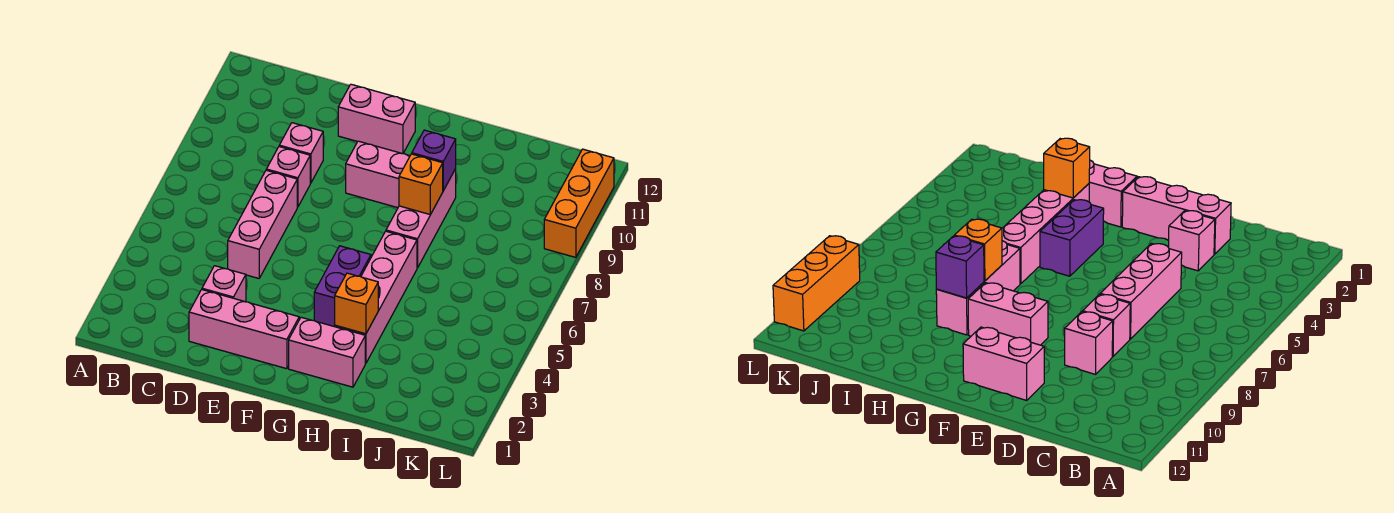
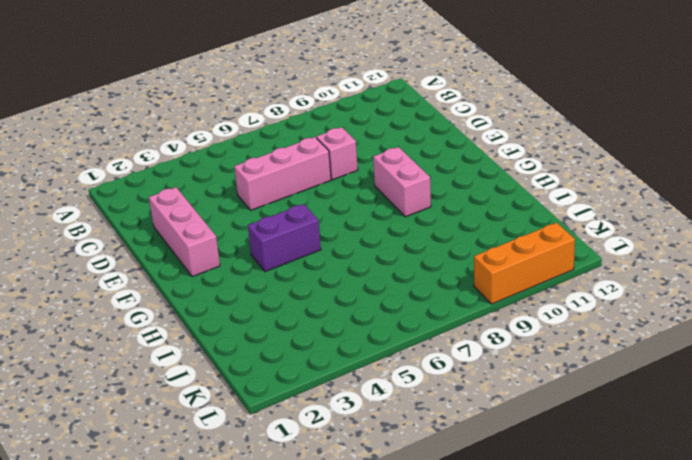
none -> pink 1x1 brick [202,266,246,302]
none -> pink 1x1 brick [279,123,323,183]
none -> pink 1x2 brick [338,84,415,154]

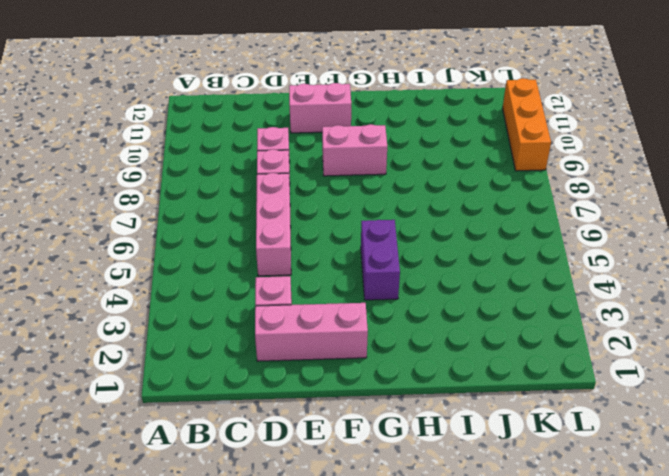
none -> pink 1x2 brick [289,317,365,387]
none -> pink 1x4 brick [335,231,417,363]
none -> pink 1x3 brick [386,169,456,268]

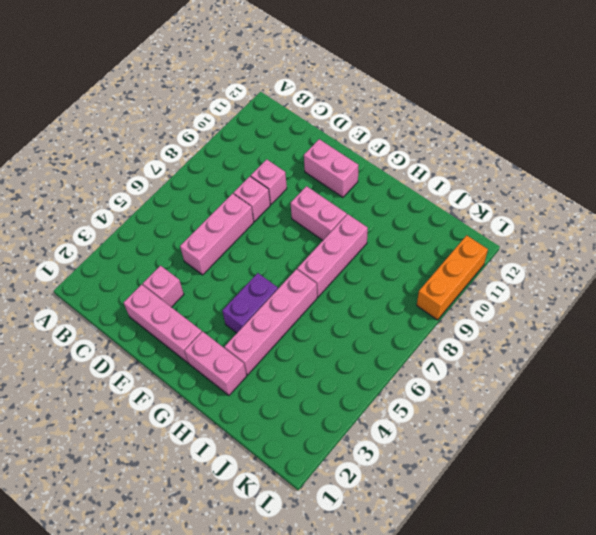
none -> orange 1x1 brick [335,273,378,334]
none -> orange 1x1 brick [399,154,443,214]
none -> purple 1x1 brick [412,130,456,190]

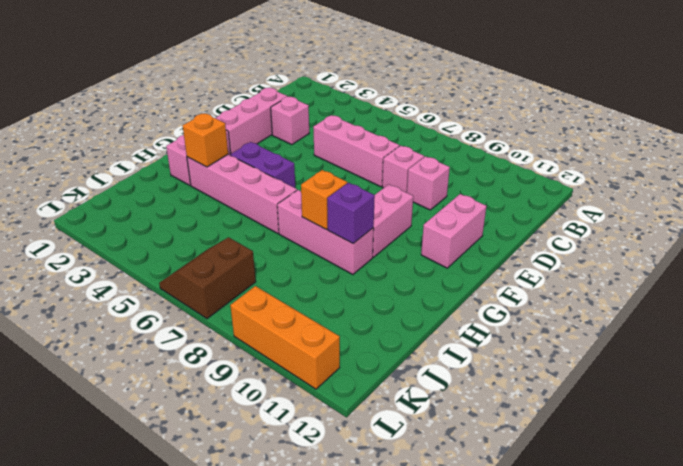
brown 2x2 slope [159,237,256,319] -> none

